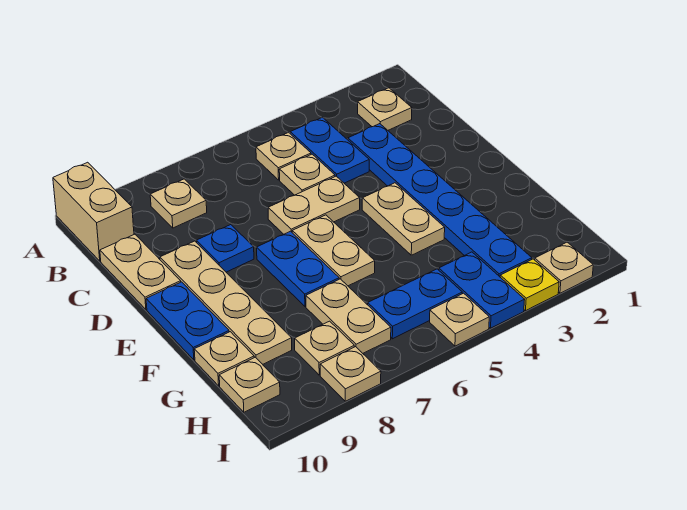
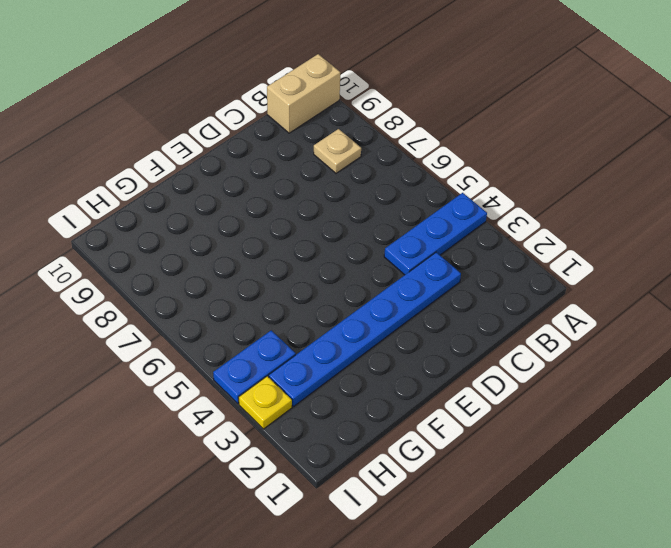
blue 1x3 plate [384,193,487,275] -> blue 1x2 plate [290,117,369,183]
none -> tan 1x1 plate [358,88,412,130]
none -> tan 1x1 plate [256,132,311,180]
none -> tan 1x1 plate [279,154,335,195]

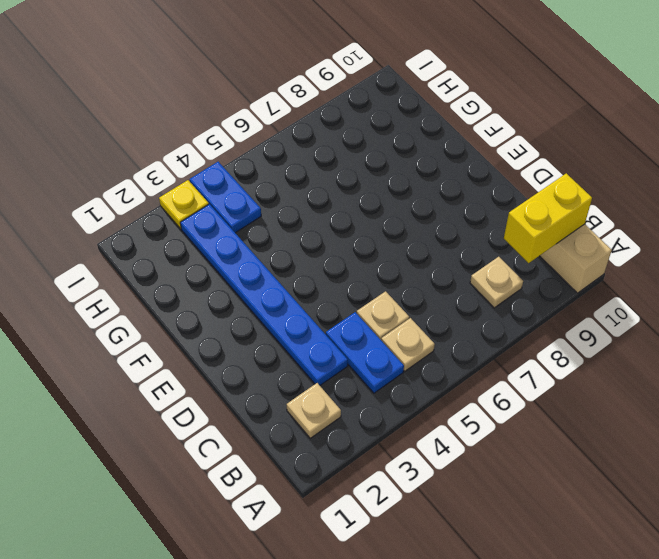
yellow 1x2 brick [504,173,592,263] -> none
none -> tan 1x2 plate [100,234,181,309]
none -> tan 1x2 plate [268,176,360,234]
none -> blue 1x1 plate [197,225,254,272]

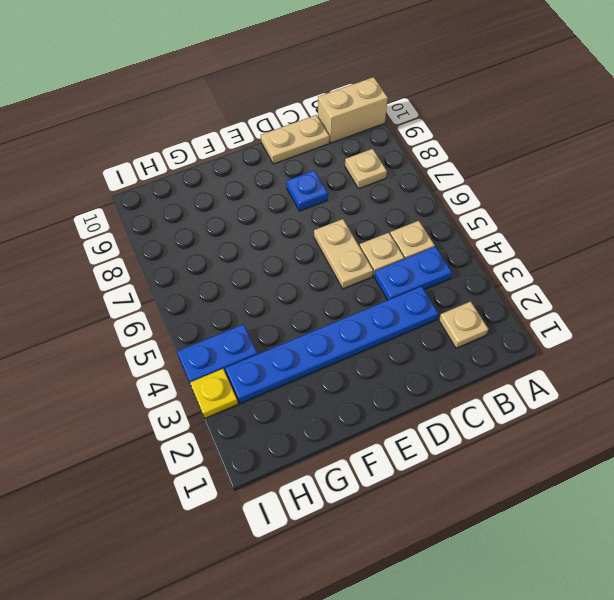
none -> tan 1x4 plate [160,241,292,364]
none -> tan 1x2 plate [362,183,445,255]
none -> tan 1x2 plate [292,215,375,286]

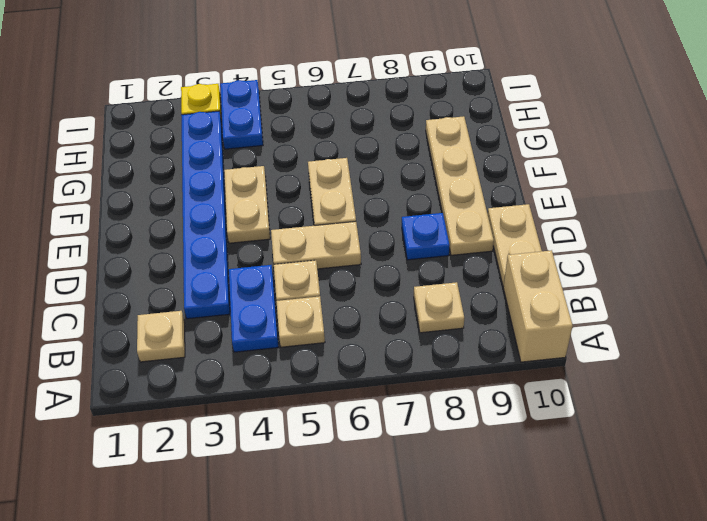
none -> blue 1x2 plate [257,231,339,306]
none -> blue 1x2 plate [146,282,229,360]
none -> tan 1x2 plate [306,279,391,353]

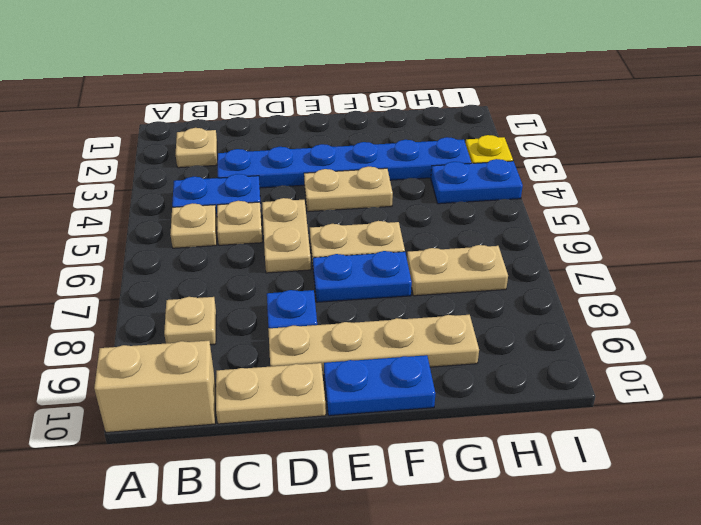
none -> tan 1x1 plate [194,332,254,386]
none -> blue 1x2 plate [368,269,462,339]
none -> tan 1x1 plate [295,321,354,375]

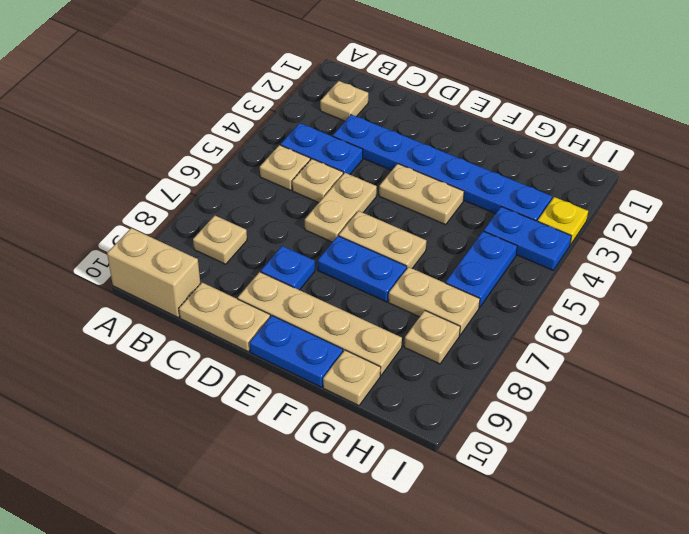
none -> tan 1x1 plate [219,357,280,412]
none -> tan 1x1 plate [535,242,593,293]
none -> tan 1x1 plate [430,293,489,346]

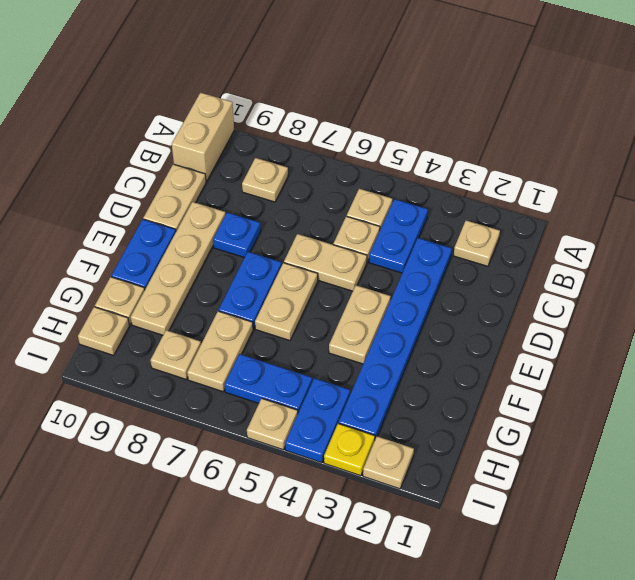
none -> tan 1x1 plate [320,347,381,401]

